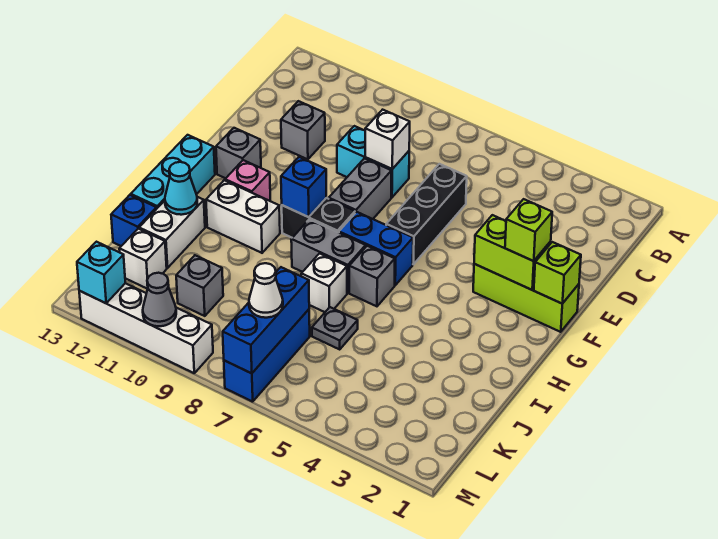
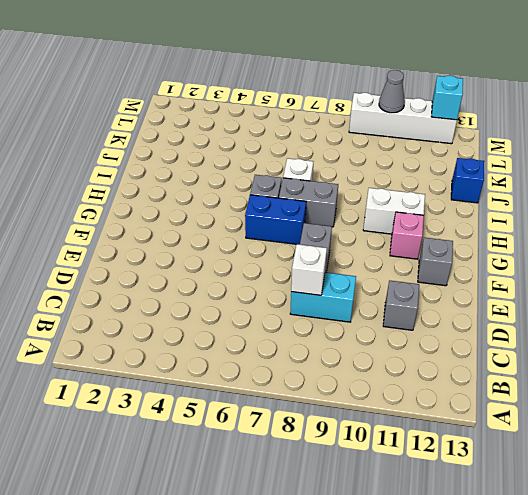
none -> black 1x3 brick [386,164,467,264]
none -> lime 1x3 brick [473,264,579,332]
none -> black 1x2 brick [282,198,355,238]
none -> cyan 1x3 brick [131,135,215,209]

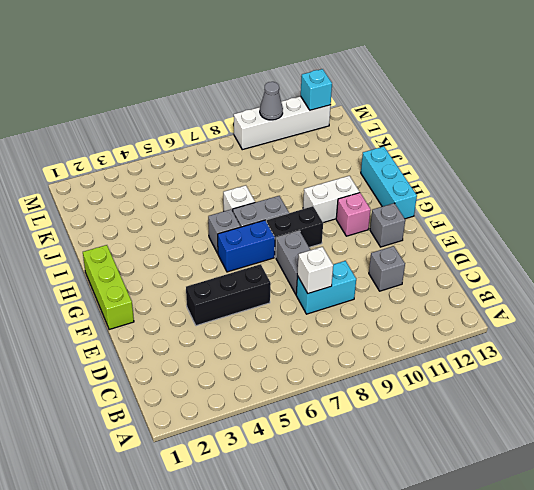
black 1x3 brick [186,264,271,326] -> black 1x3 brick turned to [386,164,467,264]
lime 1x3 brick [83,245,134,330] -> lime 1x3 brick turned to [473,264,579,332]
none -> white 1x2 brick [139,197,205,268]
none -> grey 1x1 plate [312,307,358,349]
none -> blue 1x1 brick [111,195,156,246]
none -> blue 1x3 brick [224,309,310,402]

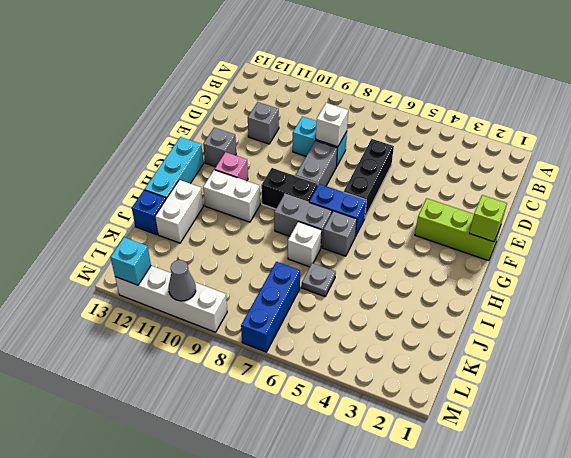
none -> grey 1x1 brick [176,255,223,316]
none -> white 1x1 brick [119,229,167,289]
none -> lime 1x2 brick [474,215,551,290]
none -> blue 1x1 brick [281,157,326,217]

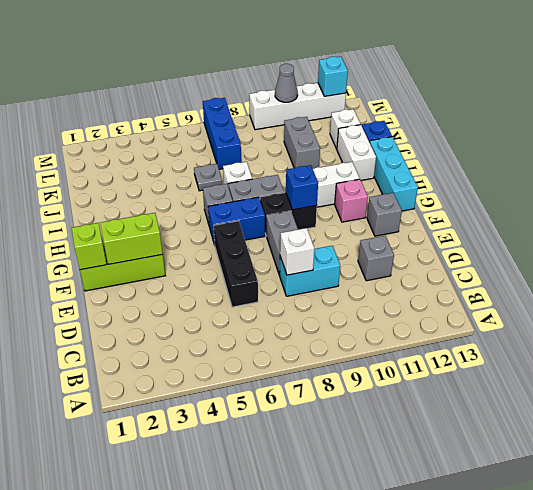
grey 1x2 brick [284,117,320,169] -> grey 1x1 brick [176,255,223,316]
none -> cyan 1x1 cone [165,162,197,215]
none -> blue 1x3 brick [223,267,309,373]
none -> lime 1x1 brick [505,199,552,261]
none -> white 1x1 cone [249,263,283,318]

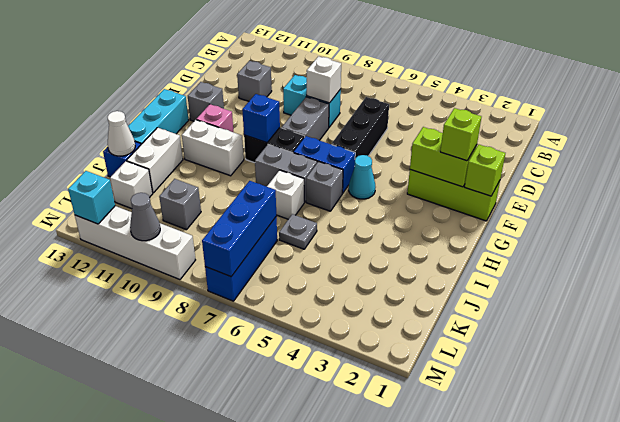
cyan 1x1 cone [349,155,375,199] -> cyan 1x1 cone moved to [165,162,197,215]
white 1x1 cone [107,111,135,156] -> white 1x1 cone moved to [249,263,283,318]

